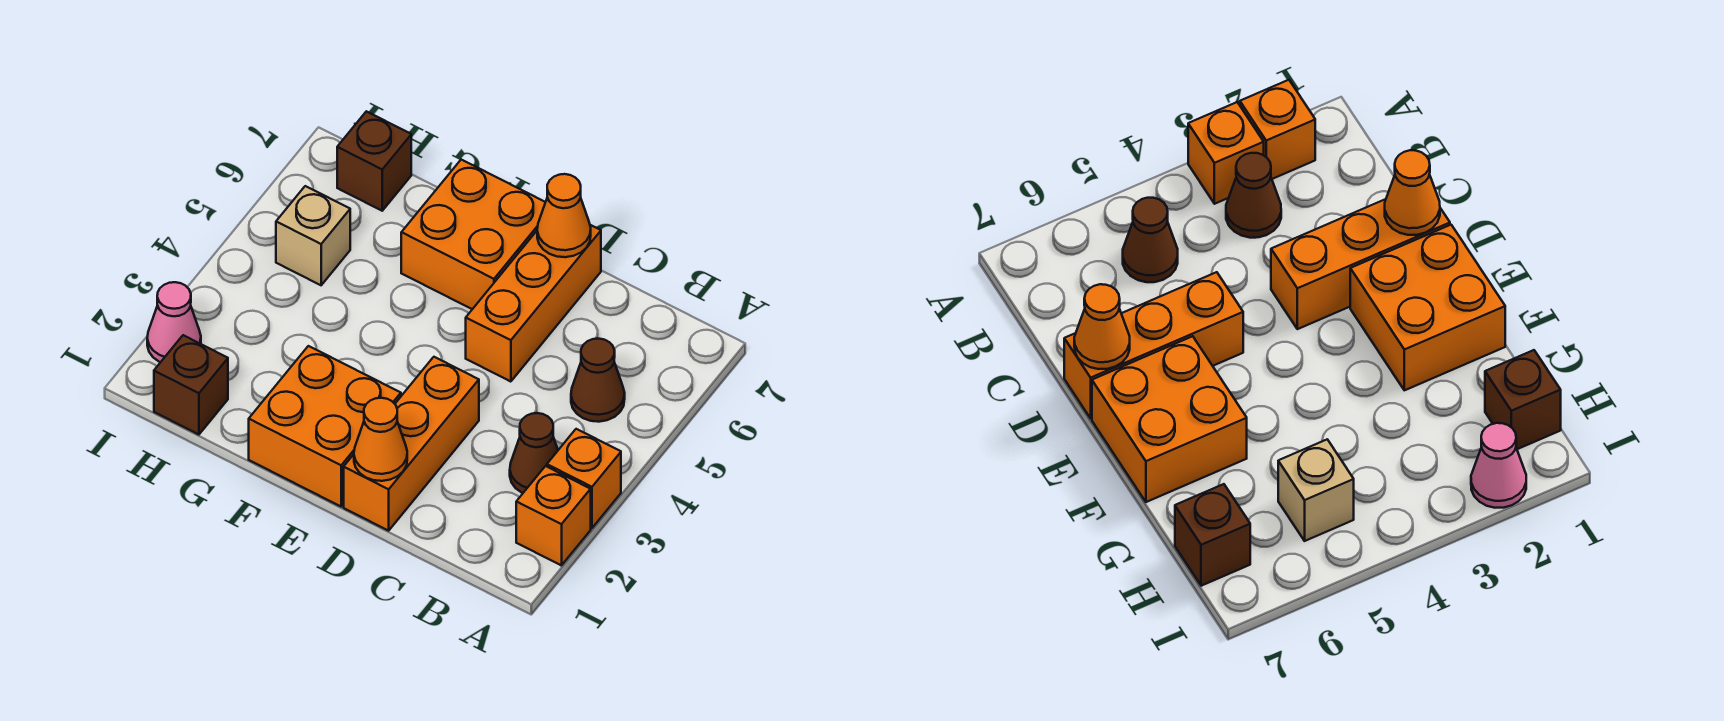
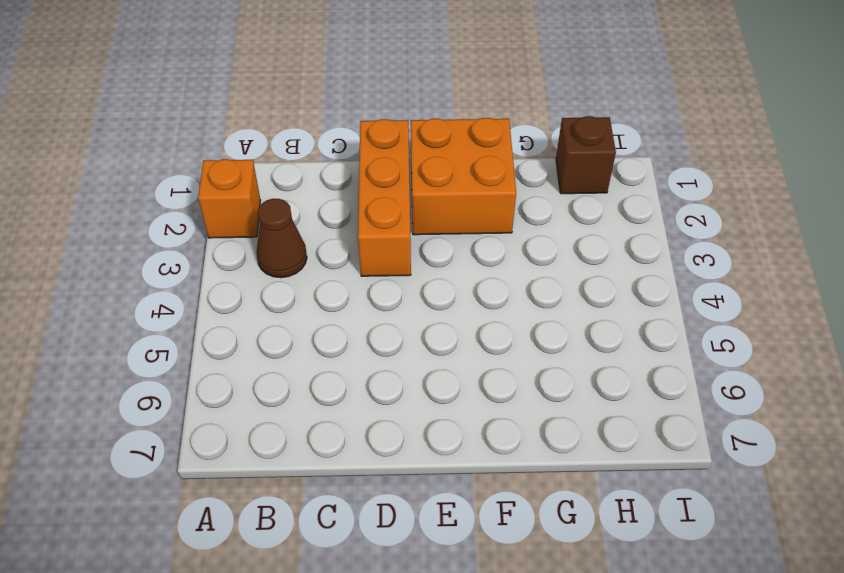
none -> orange 1x1 brick [547,429,621,528]
none -> brown 1x1 cone [571,339,625,422]
none -> orange 1x3 brick [466,225,601,382]

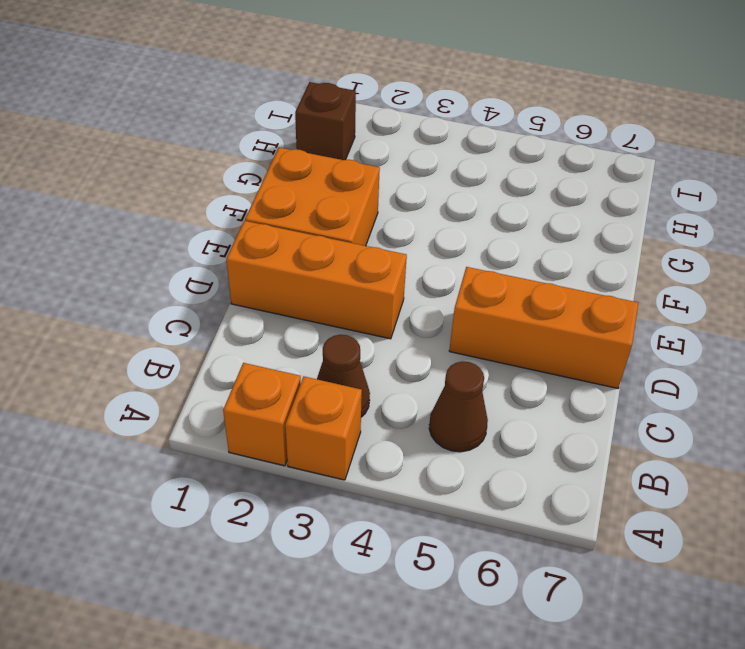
none -> orange 2x2 brick [401,160,545,309]
none -> tan 1x1 brick [276,186,350,285]
none -> brown 1x1 brick [337,111,411,211]

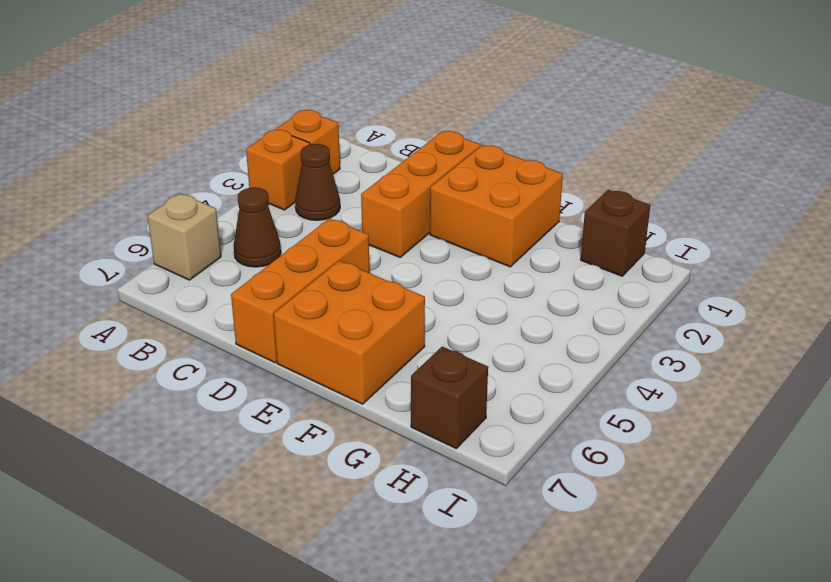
tan 1x1 brick [148,193,221,280] -> tan 1x1 brick moved to [276,186,350,285]
none -> pink 1x1 cone [147,282,201,362]
none -> orange 1x1 cone [354,398,407,481]
none -> orange 1x1 cone [537,174,591,257]

